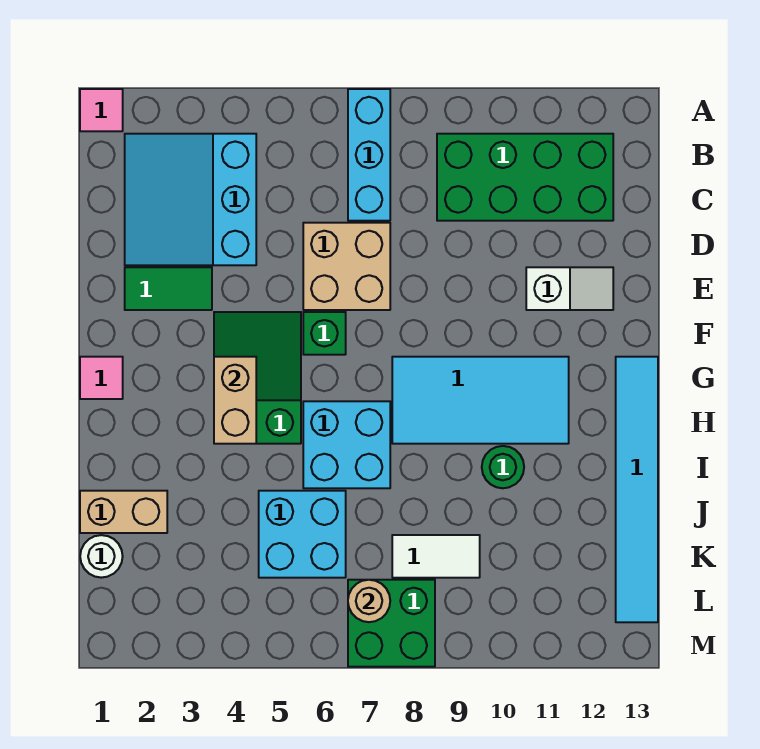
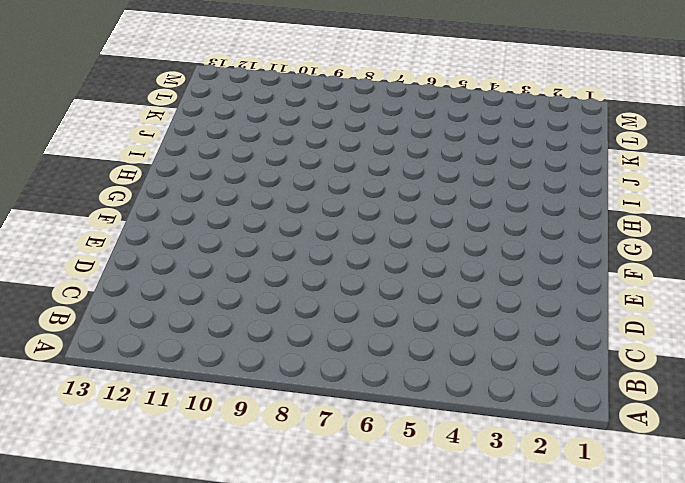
none -> pink 1x1 tile [80,89,123,131]
none -> cyan 1x3 brick [348,89,390,221]
none -> cyan 3x3 slope [125,134,256,265]

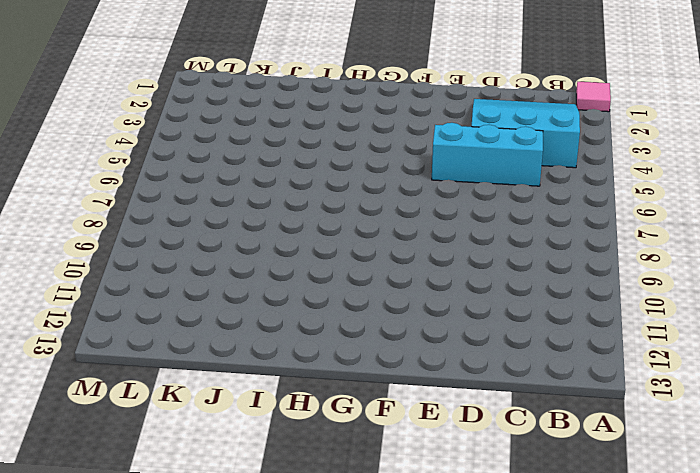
cyan 1x3 brick [432,123,543,186] -> cyan 1x3 brick moved to [348,89,390,221]
none -> green 2x4 brick [437,134,613,221]
none -> tan 2x2 brick [303,223,390,310]
none -> green 1x2 tile [125,267,212,310]

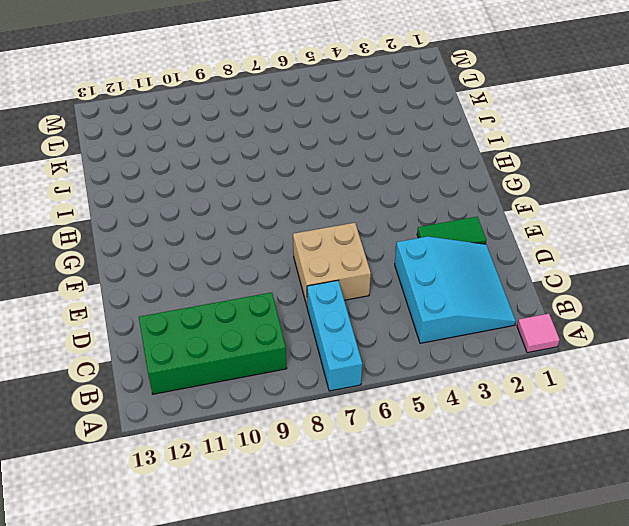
none -> white 1x2 slope [526,267,613,310]
none -> green 2x3 slope [214,312,301,444]
none -> green 1x1 brick [303,312,346,355]

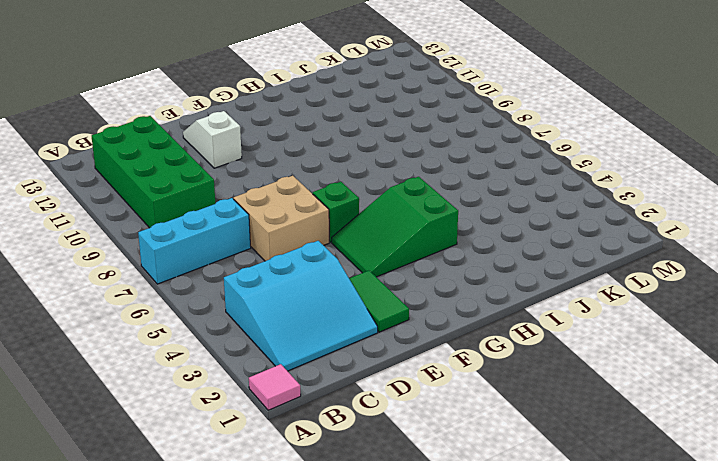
none -> pink 1x1 tile [80,357,123,399]
none -> cyan 2x4 tile [392,357,569,444]
none -> cyan 1x6 tile [616,357,658,622]

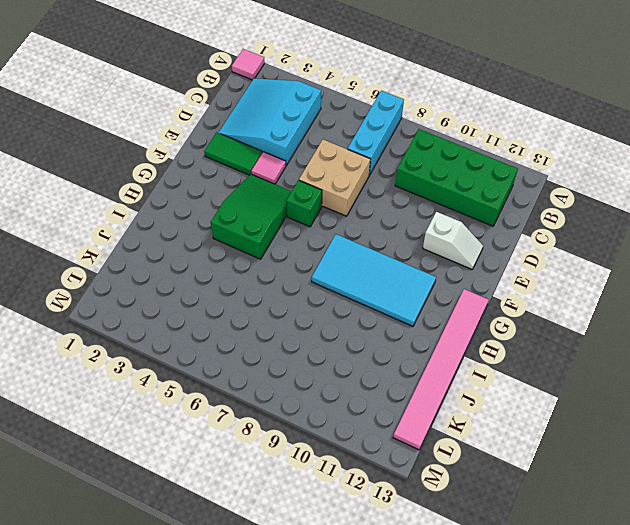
pink 1x1 tile [251,152,286,184] -> pink 1x1 tile moved to [80,357,123,399]
pink 1x6 tile [393,289,489,450] -> cyan 1x6 tile [616,357,658,622]
none -> cyan 2x2 brick [303,401,390,488]
none -> green 1x1 round brick [482,446,524,488]
none -> tan 1x2 brick [80,491,167,533]

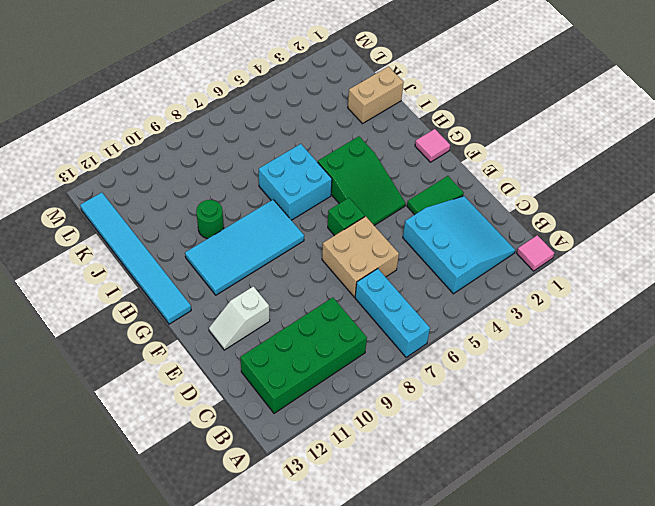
none -> cyan 2x2 brick [259,491,346,578]
none -> white 1x1 round brick [80,535,123,578]
none -> white 1x2 tile [392,535,480,578]

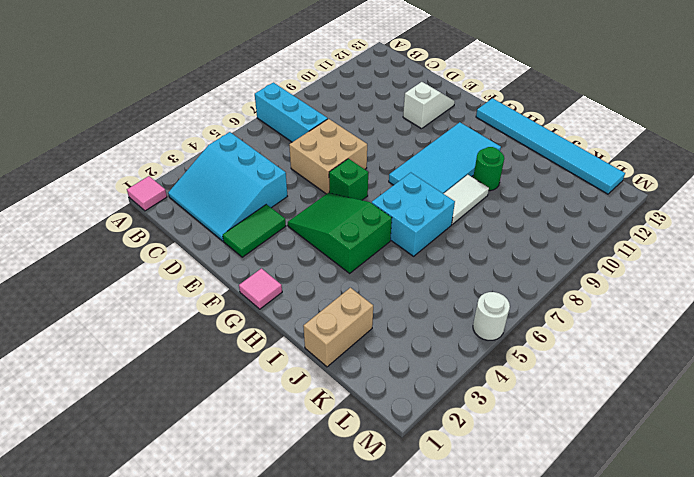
white 1x2 tile [444,175,489,224] -> white 1x2 tile moved to [392,535,480,578]
white 1x1 round brick [473,292,510,340] -> white 1x1 round brick moved to [80,535,123,578]
none -> green 2x4 brick [437,134,613,221]
none -> cyan 2x2 brick [259,491,346,578]
none -> green 2x2 brick [348,580,435,667]

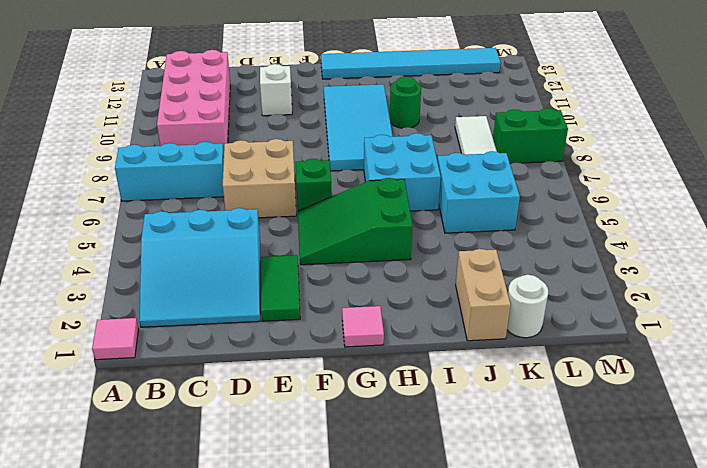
pink 2x4 brick [157,50,230,150] -> green 2x4 brick [437,134,613,221]
green 1x2 brick [493,108,568,163] -> green 2x2 brick [348,580,435,667]
none -> tan 1x2 brick [214,357,256,444]
none -> tan 1x1 round brick [348,580,390,622]

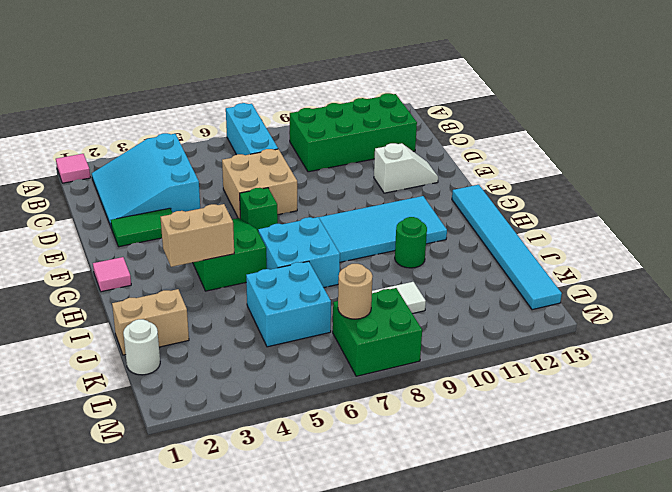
tan 1x2 brick [161,204,234,267] -> tan 1x2 brick turned to [214,357,256,444]

